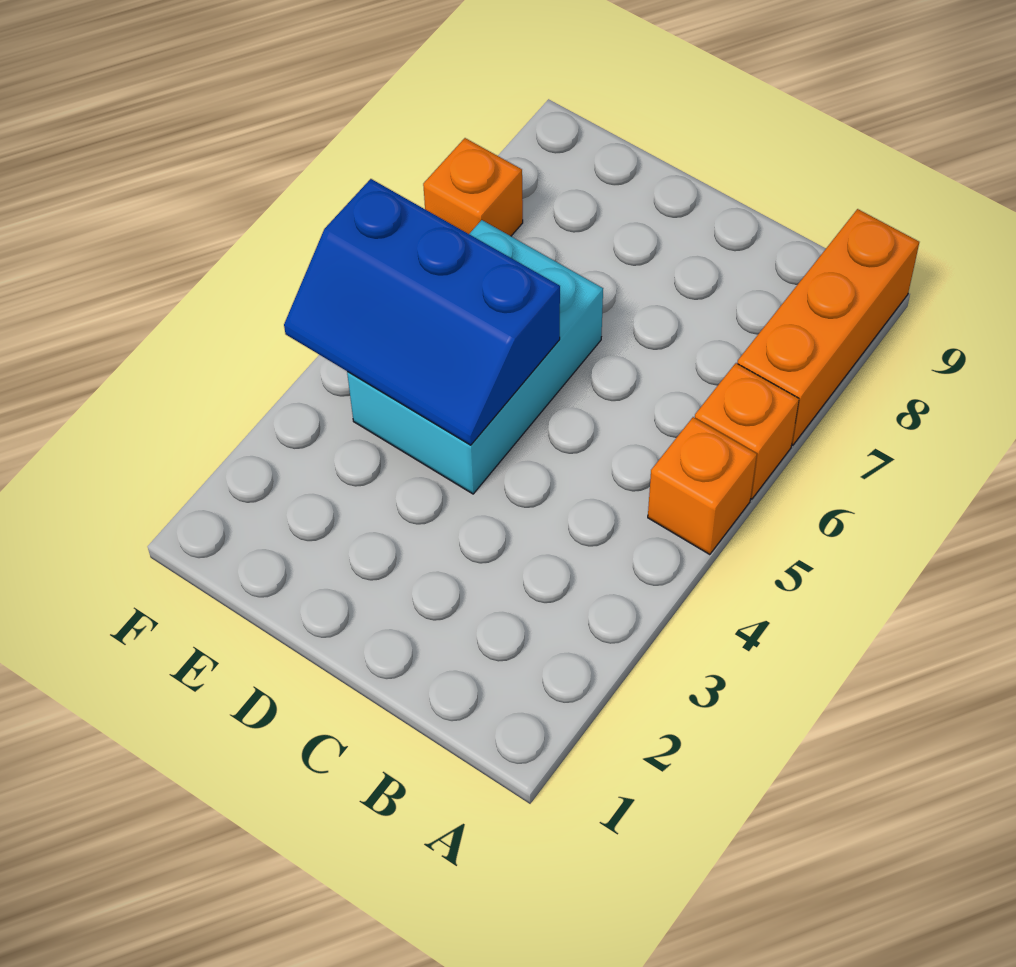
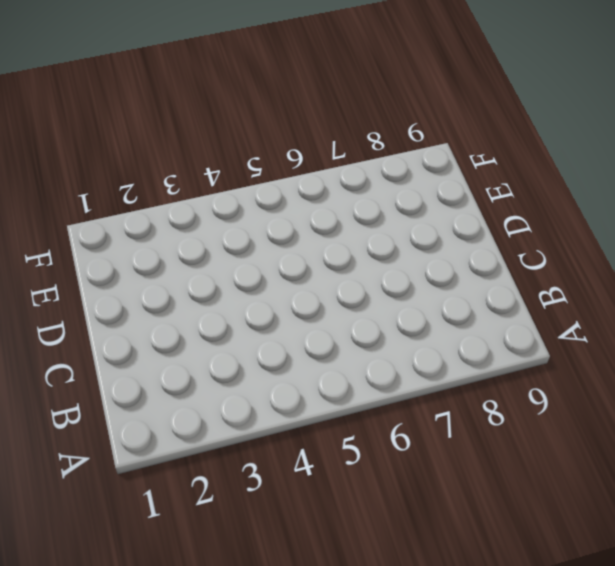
none -> orange 1x1 brick [648,417,757,555]
none -> orange 1x1 brick [695,363,799,499]

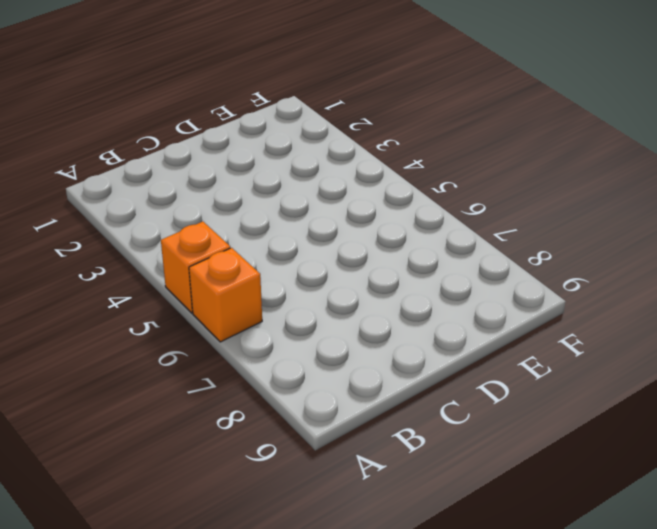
none -> orange 1x3 brick [737,209,919,445]
none -> cyan 2x3 brick [347,220,603,494]

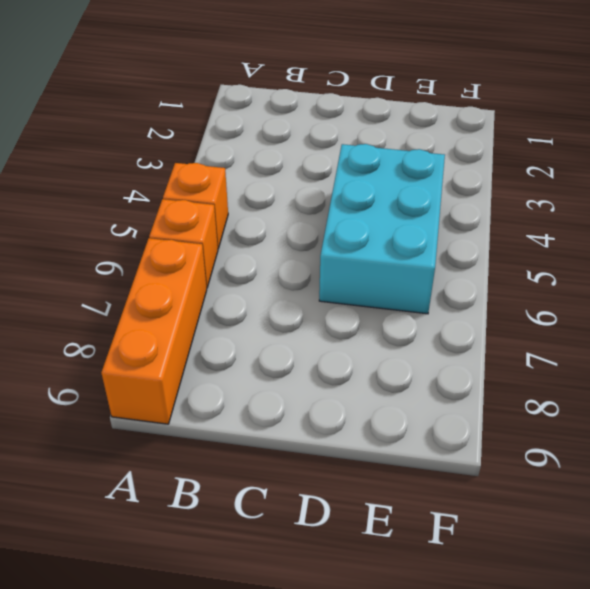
none -> orange 1x1 brick [423,138,523,236]
none -> blue 2x3 slope [284,179,560,445]

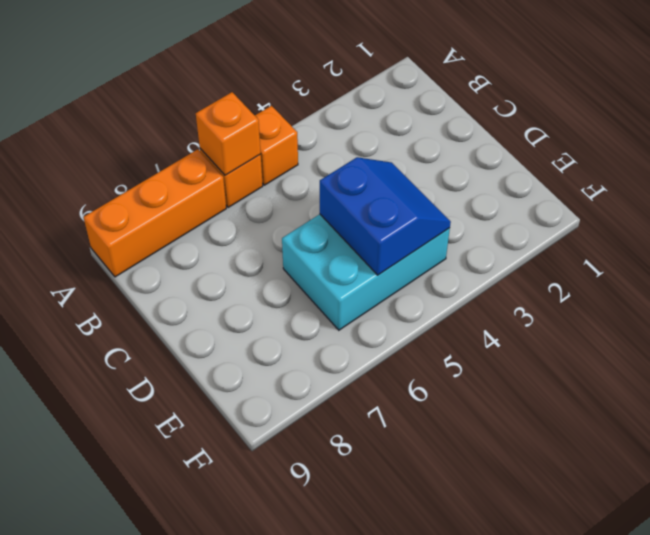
orange 1x1 brick [196,92,261,175] -> orange 1x1 brick moved to [423,138,523,236]
blue 2x2 slope [320,157,451,275] -> blue 2x3 slope [284,179,560,445]

